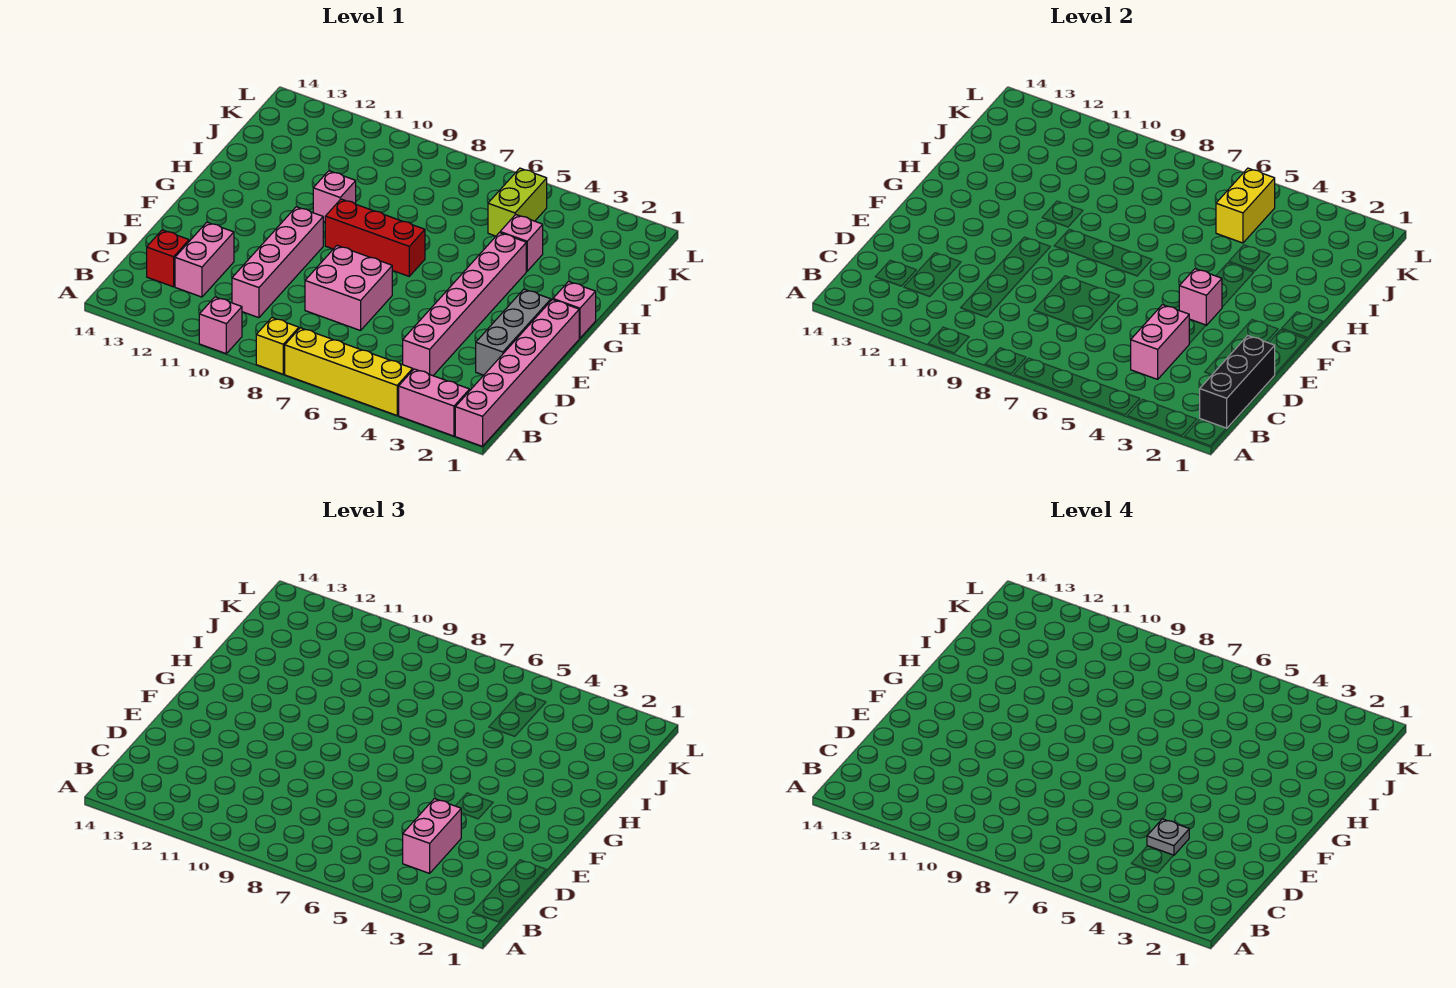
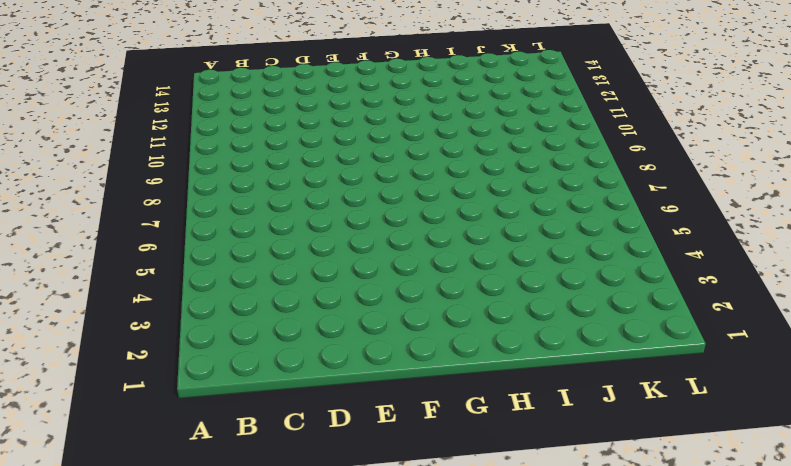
none -> pink 1x6 brick [455,299,579,446]
none -> pink 1x2 brick [399,369,470,436]
none -> yellow 1x4 brick [285,328,413,415]

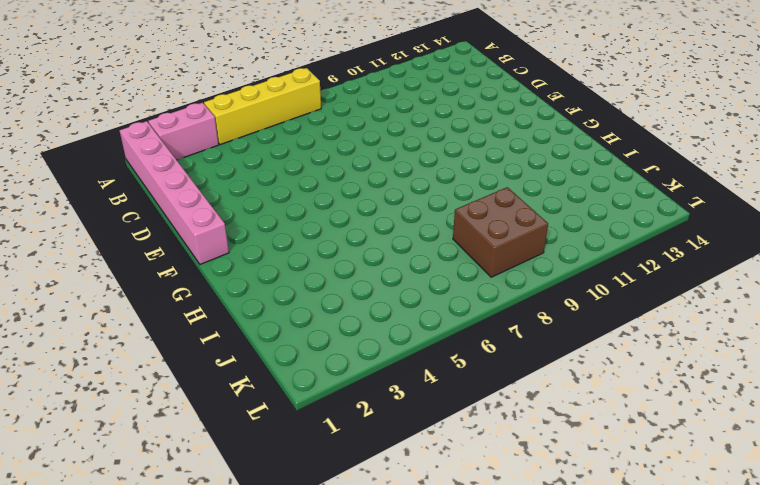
brown 2x2 brick [453,187,548,277] -> none
none -> yellow 1x1 brick [256,318,299,374]
none -> pink 1x1 brick [199,297,242,354]
none -> pink 1x6 brick [403,233,526,376]

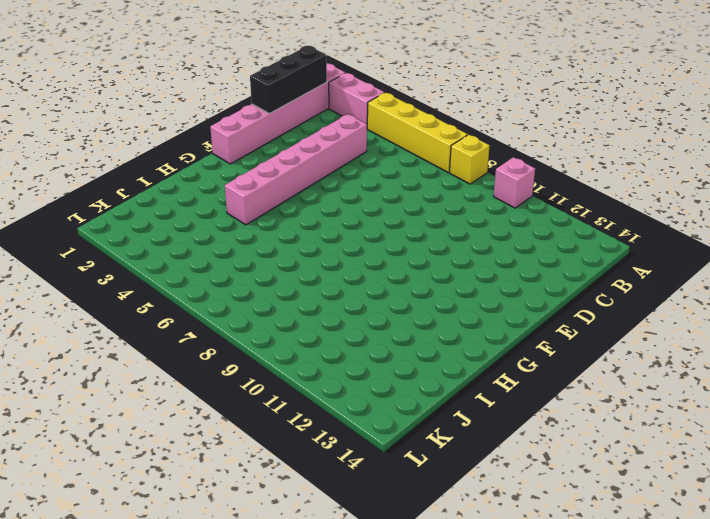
none -> pink 1x4 brick [232,207,323,318]
none -> pink 1x2 brick [175,222,234,297]
none -> red 1x1 brick [147,230,189,287]

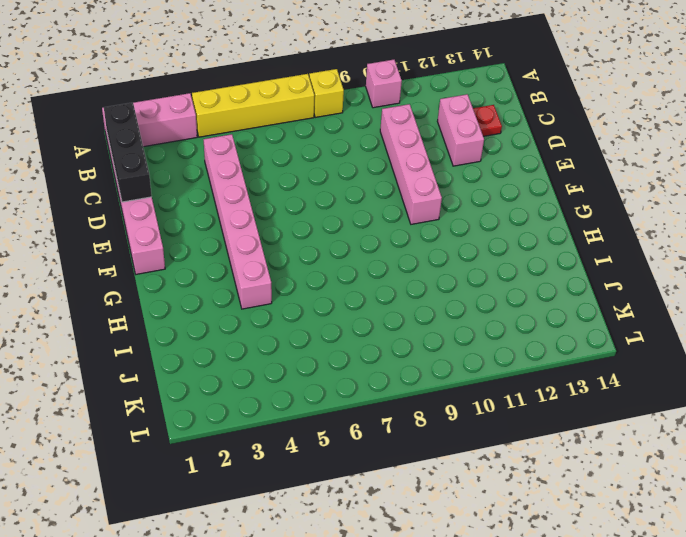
red 1x1 plate [473,105,502,136] -> red 1x1 brick [147,230,189,287]
none -> grey 1x3 brick [476,289,551,375]
none -> pink 2x2 brick [305,246,392,331]
none -> pink 1x1 brick [553,281,596,338]

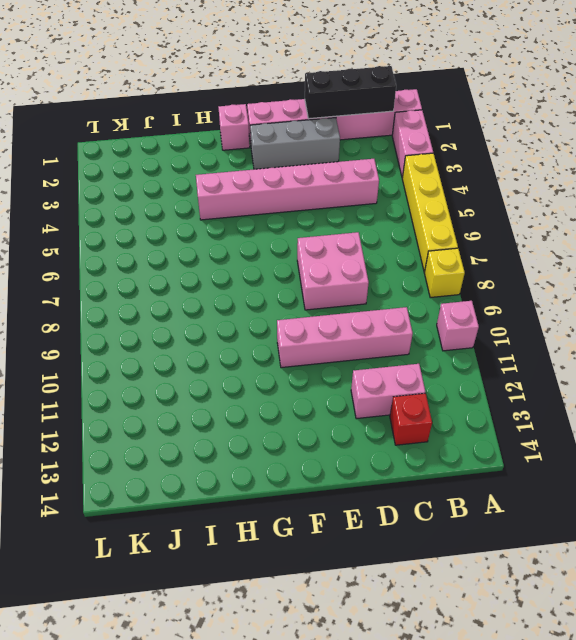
none -> red 1x3 brick [325,199,425,276]
none -> pink 1x1 brick [313,171,356,222]
none -> pink 1x1 brick [500,215,543,271]

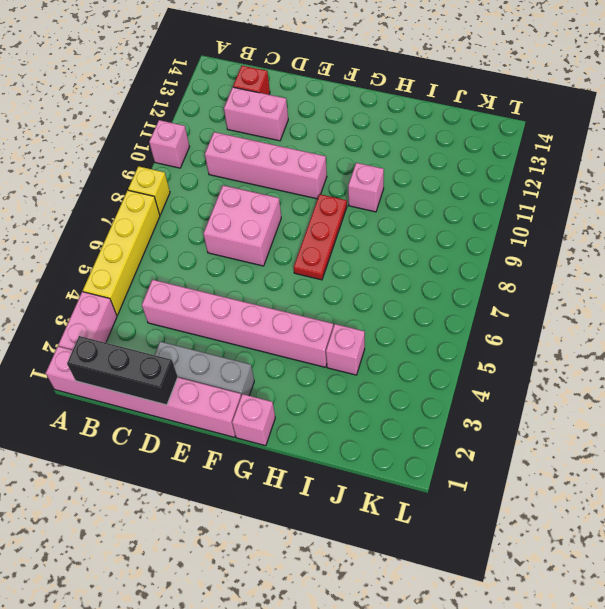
red 1x3 plate [294,194,347,280] -> red 1x3 brick [325,199,425,276]
none -> lime 1x2 brick [488,168,547,236]
none -> pink 1x2 brick [1131,305,1189,379]
none -> pink 1x1 brick [1179,269,1222,325]

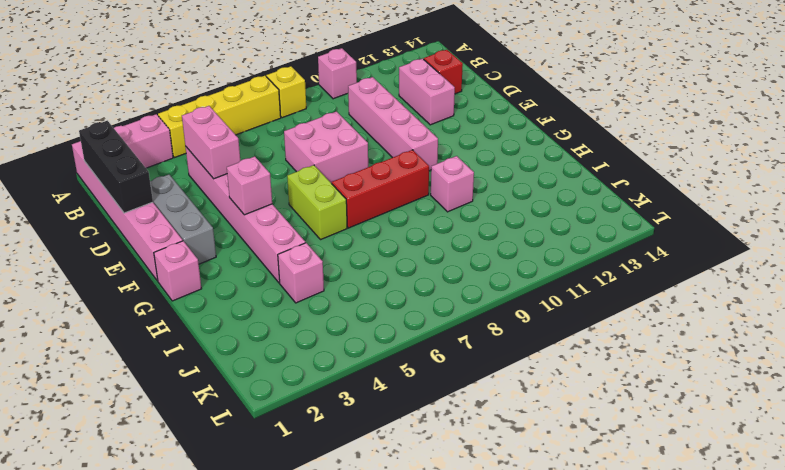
lime 1x2 brick [287,165,347,240] -> lime 1x2 brick moved to [488,168,547,236]
none -> yellow 1x2 brick [1216,168,1275,243]
none -> pink 1x2 brick [403,799,461,873]
none -> grey 1x1 plate [1147,819,1189,855]

